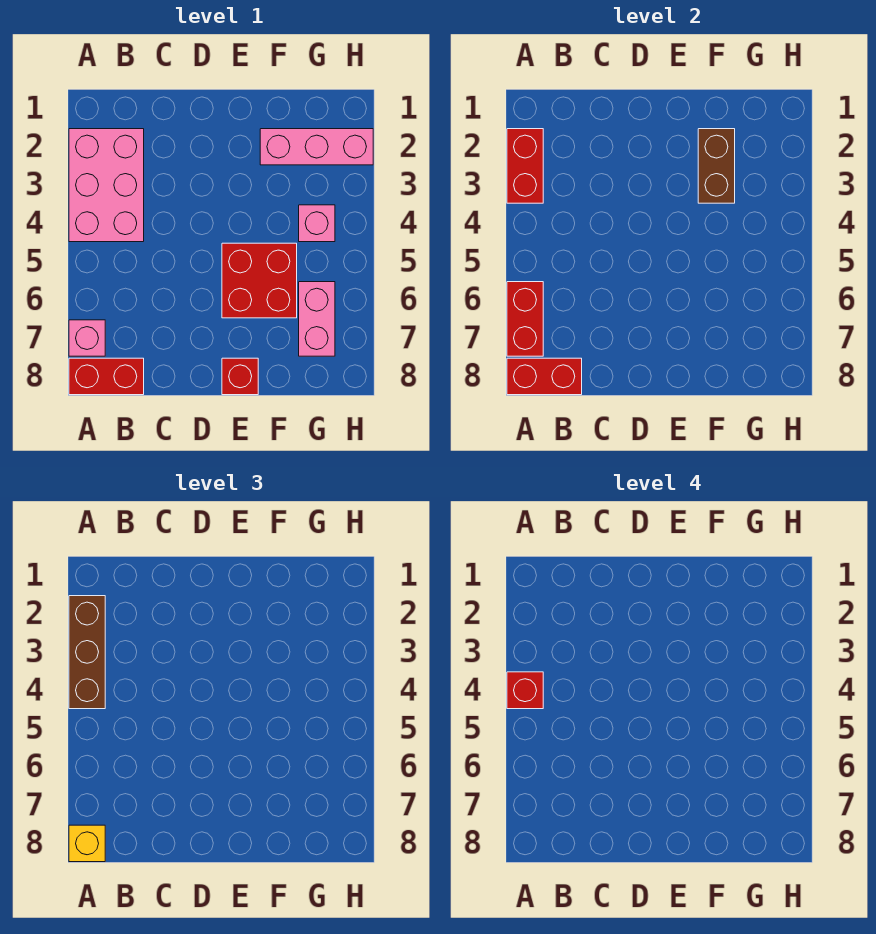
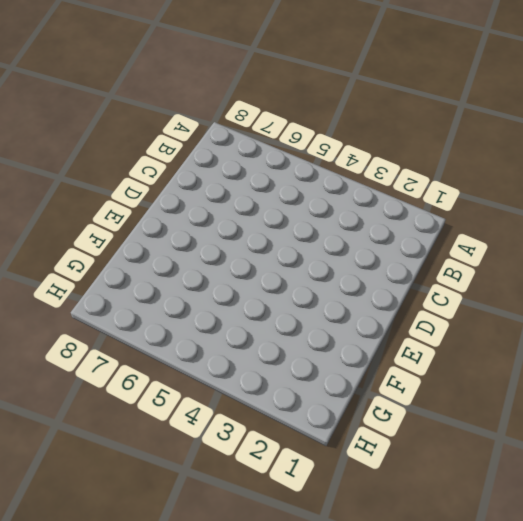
none -> pink 2x3 brick [69,129,144,242]
none -> pink 1x1 brick [69,320,105,356]
none -> red 1x2 brick [69,358,144,395]

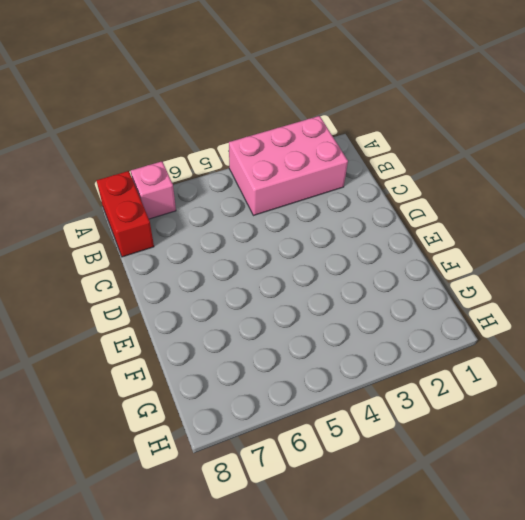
none -> red 2x2 brick [222,243,297,318]
none -> red 1x1 brick [222,358,258,395]
none -> pink 1x3 brick [260,129,373,165]

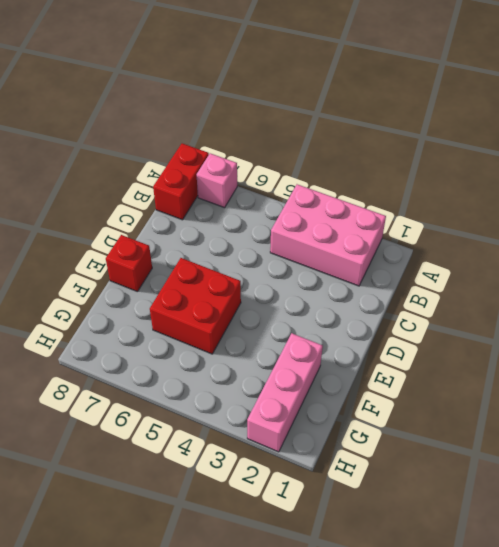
none -> pink 1x1 brick [299,205,335,242]
none -> pink 1x2 brick [299,282,335,356]
none -> red 1x2 brick [507,129,543,203]

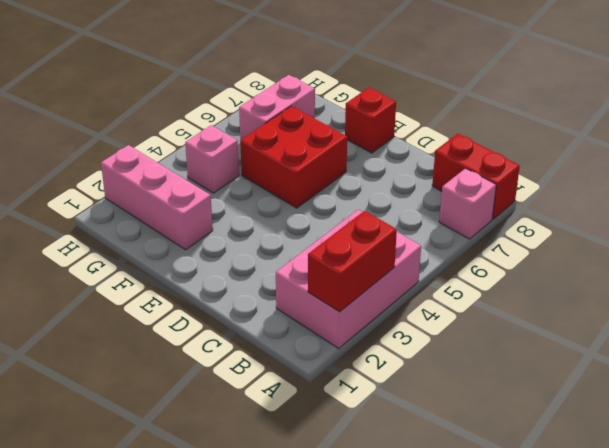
none -> red 1x2 brick [507,282,543,356]
none -> red 1x2 brick [507,358,582,395]
none -> brown 1x2 brick [698,129,735,203]

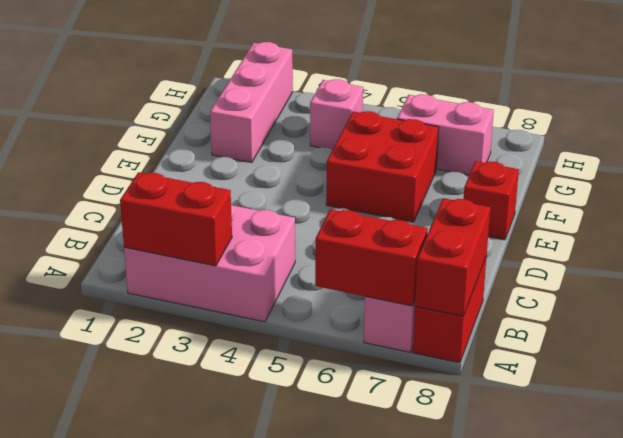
none -> brown 1x2 brick [698,129,735,203]
none -> brown 1x3 brick [69,596,105,709]
none -> yellow 1x1 brick [69,825,105,862]

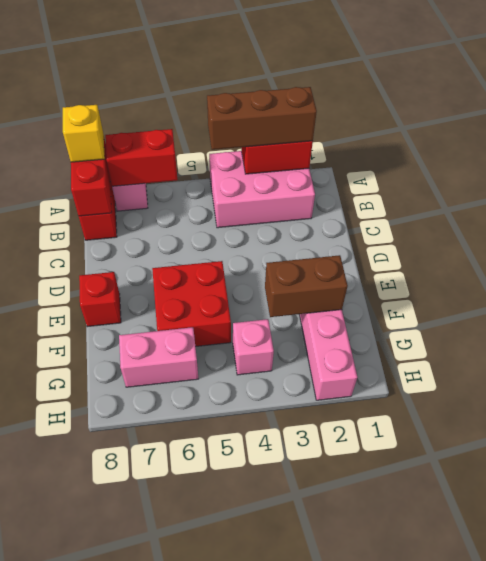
none -> red 1x1 brick [507,672,543,709]

